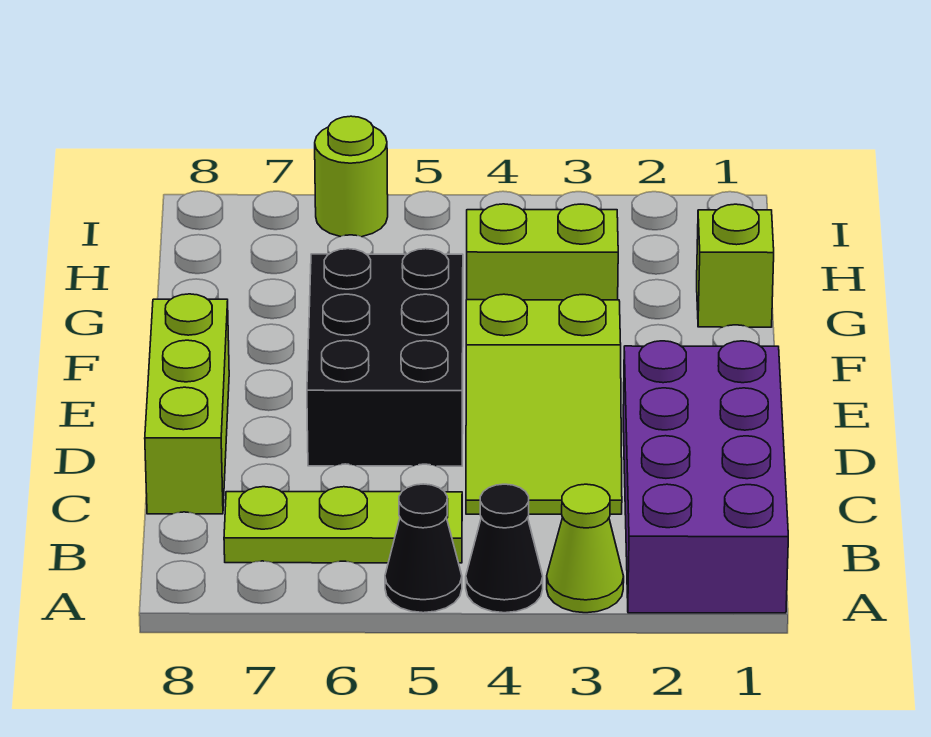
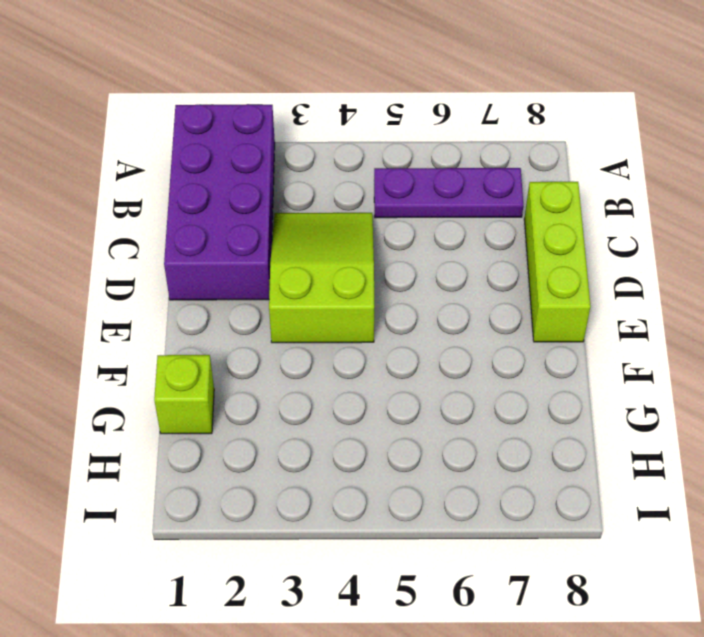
purple 1x3 plate [374,168,523,218] -> lime 1x3 plate [224,487,462,563]
none -> lime 1x1 cone [547,484,624,613]
none -> black 1x1 cone [466,484,543,613]

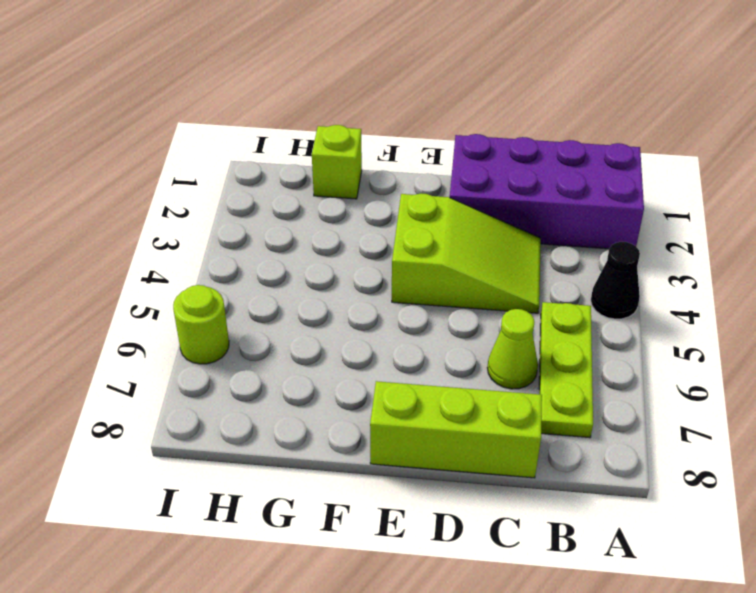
lime 1x1 cone [487,309,538,389] -> lime 1x1 cone moved to [547,484,624,613]
none -> black 1x1 cone [385,484,462,613]
none -> black 2x3 brick [307,249,463,466]

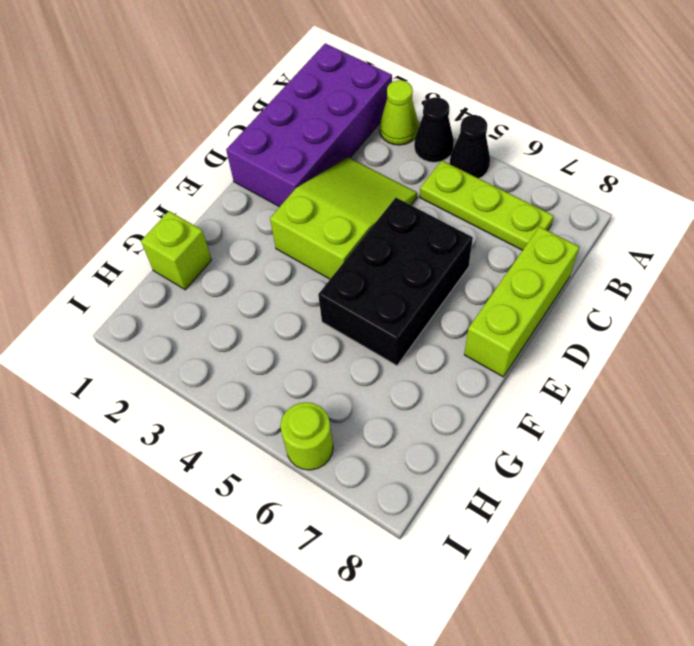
none -> lime 1x2 brick [467,204,618,300]

